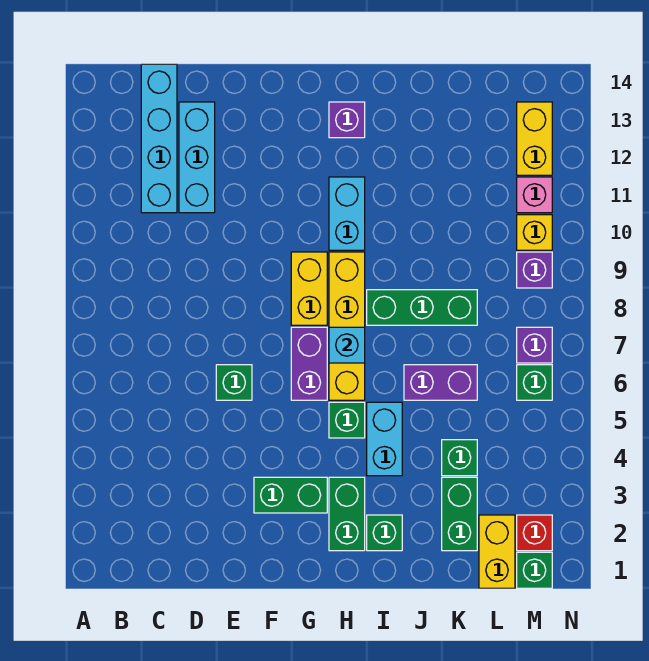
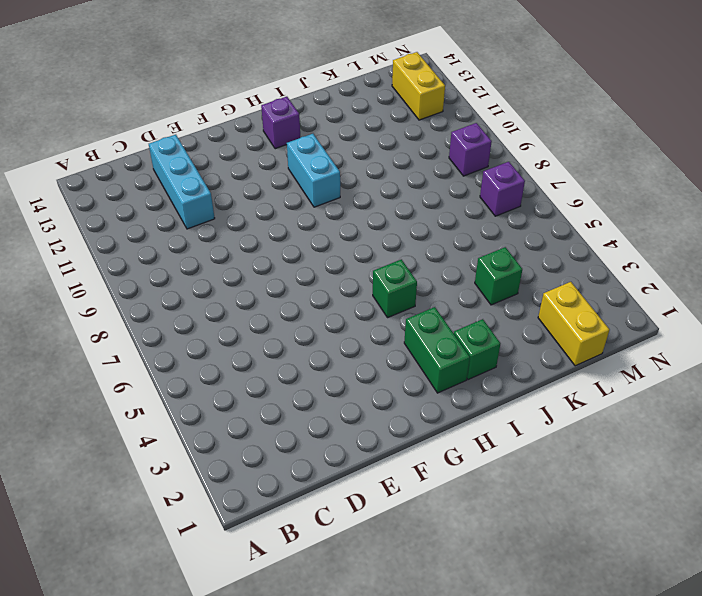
none -> cyan 1x4 brick [141,64,177,213]
none -> green 1x1 brick [216,365,252,400]
none -> green 1x2 brick [254,477,327,513]

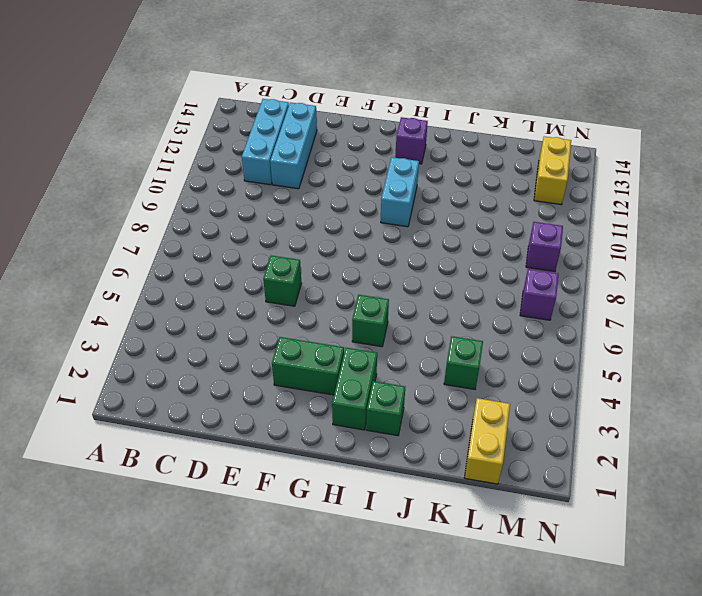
cyan 1x3 brick [242,99,289,185] -> cyan 1x4 brick [141,64,177,213]
none -> purple 1x2 brick [291,327,327,400]
none -> yellow 1x2 brick [291,252,327,325]
none -> yellow 1x4 brick [329,252,365,400]

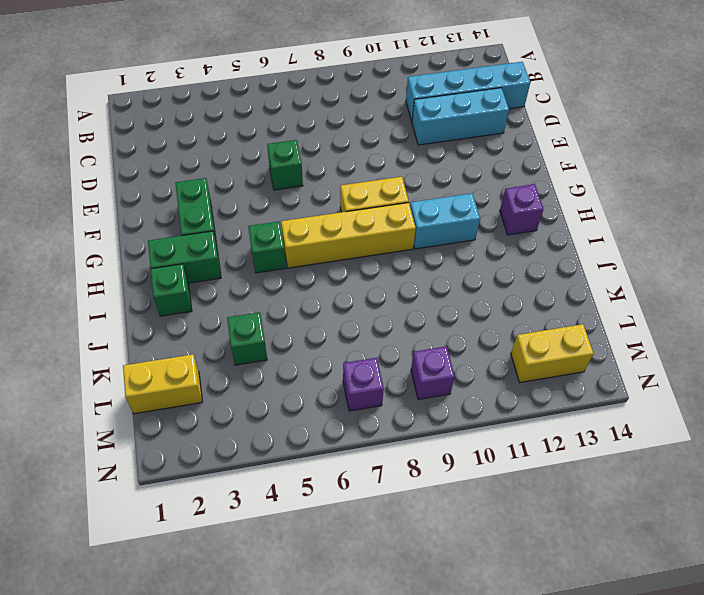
none -> purple 1x2 brick [291,327,327,400]
none -> cyan 1x2 brick [367,402,402,476]
none -> green 1x3 brick [367,290,477,325]

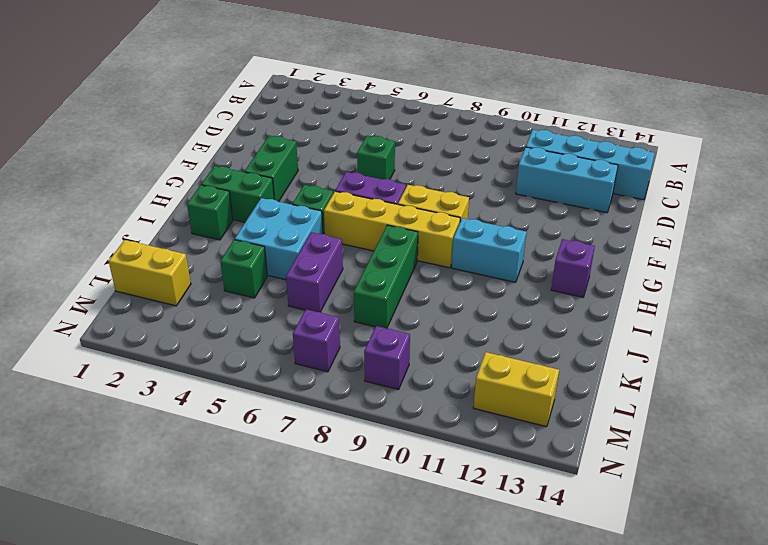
cyan 2x2 brick [235,198,323,280] -> cyan 1x2 brick [367,402,402,476]
none -> green 1x2 brick [442,477,477,551]
none -> green 1x1 brick [517,552,552,588]
none -> red 1x1 brick [517,515,552,551]

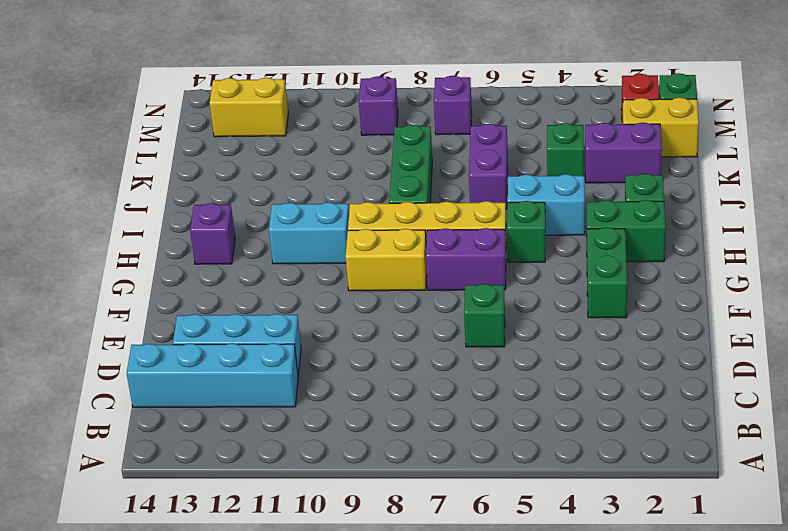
purple 1x2 brick [585,122,662,183] -> green 1x2 brick [442,477,477,551]
none -> green 1x1 brick [517,365,552,400]
none -> yellow 1x1 brick [517,215,552,250]
none -> pink 1x1 brick [517,177,552,213]

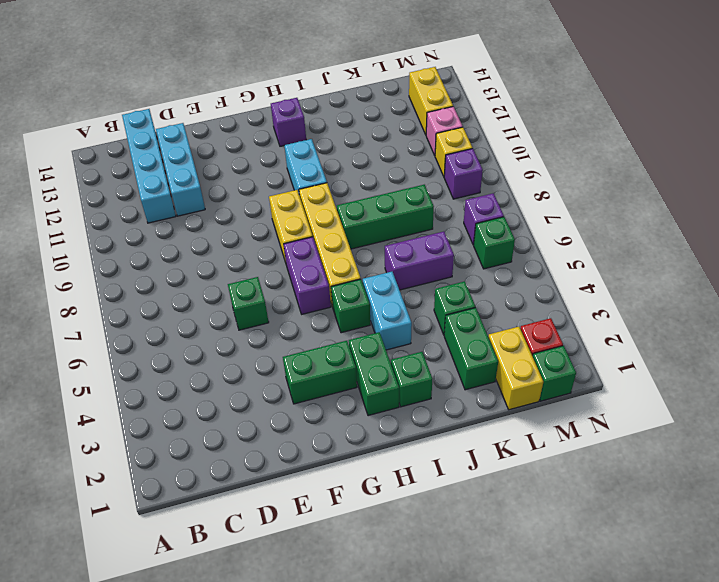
none -> cyan 1x1 brick [329,327,365,363]

